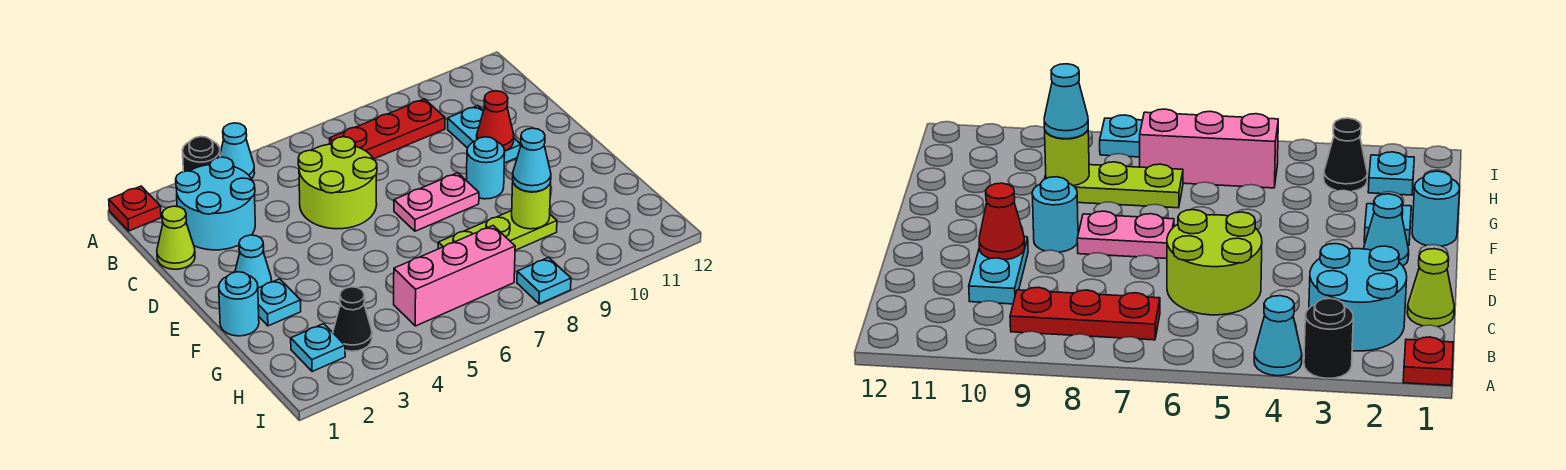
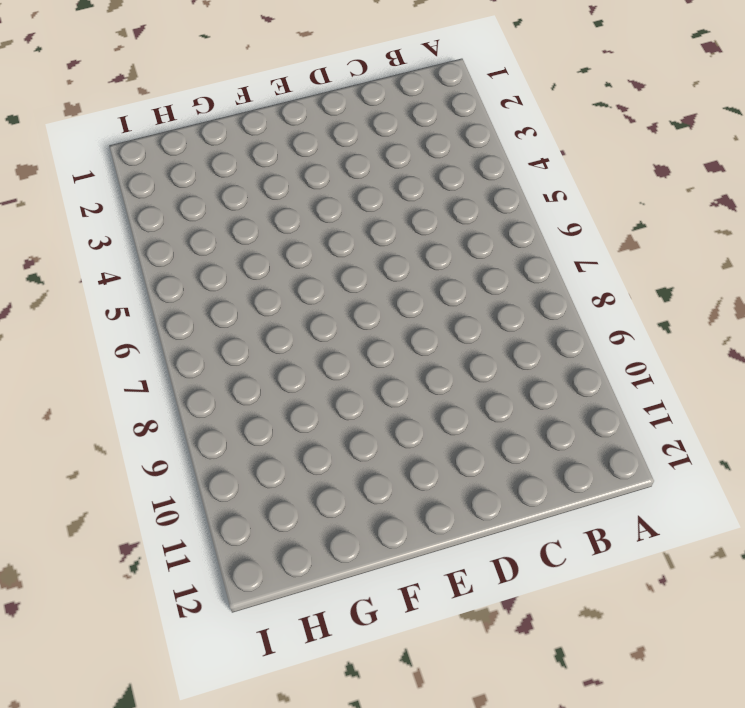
none -> red 1x1 plate [109,186,161,231]
none -> black 1x1 round brick [183,137,220,172]
none -> cyan 1x1 cone [220,123,255,179]

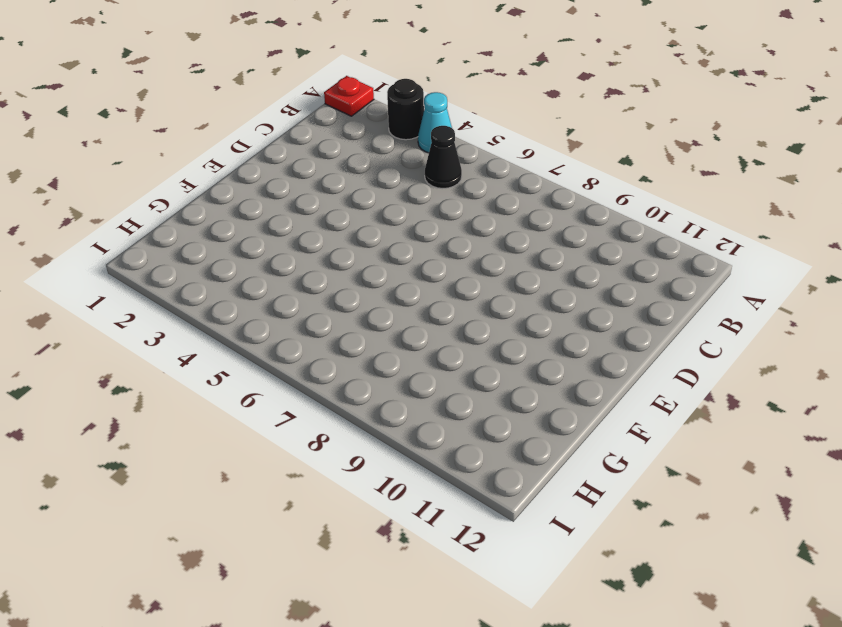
black 1x1 cone [425,126,462,188] -> black 1x1 cone moved to [333,287,372,351]
none -> cyan 2x2 round brick [176,157,255,250]
none -> red 1x3 plate [330,99,445,159]
none -> lime 1x1 cone [157,206,195,269]

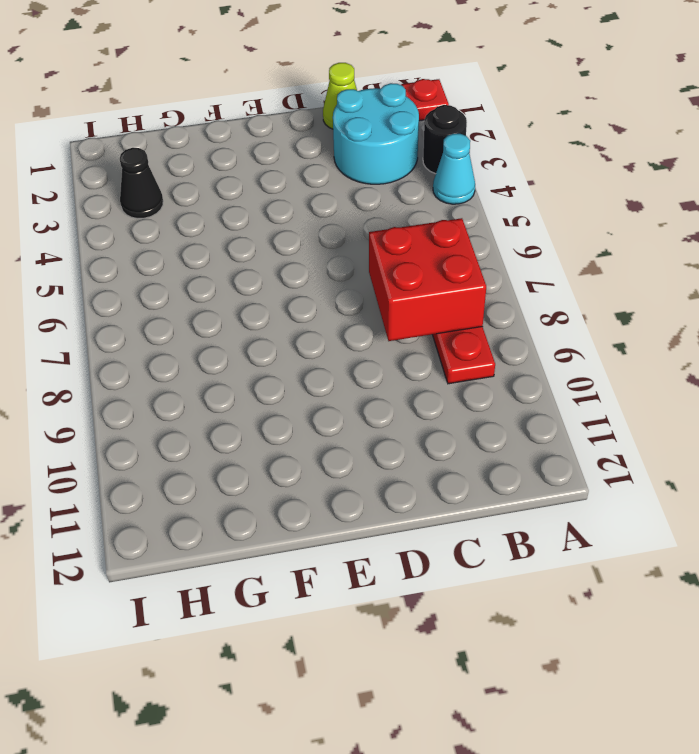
red 2x2 brick [369,218,486,341] -> none
none -> lime 2x2 round brick [298,137,377,229]
none -> cyan 1x2 plate [448,106,521,163]
none -> cyan 1x1 cone [235,235,272,288]

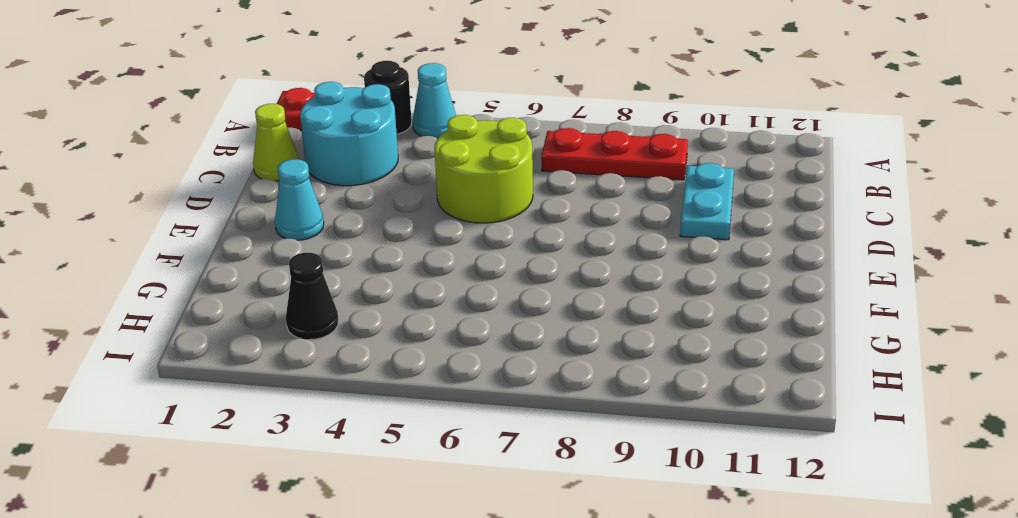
none -> pink 1x2 plate [394,173,479,231]
none -> cyan 1x1 round brick [467,137,505,199]
none -> cyan 1x1 round brick [219,272,259,336]

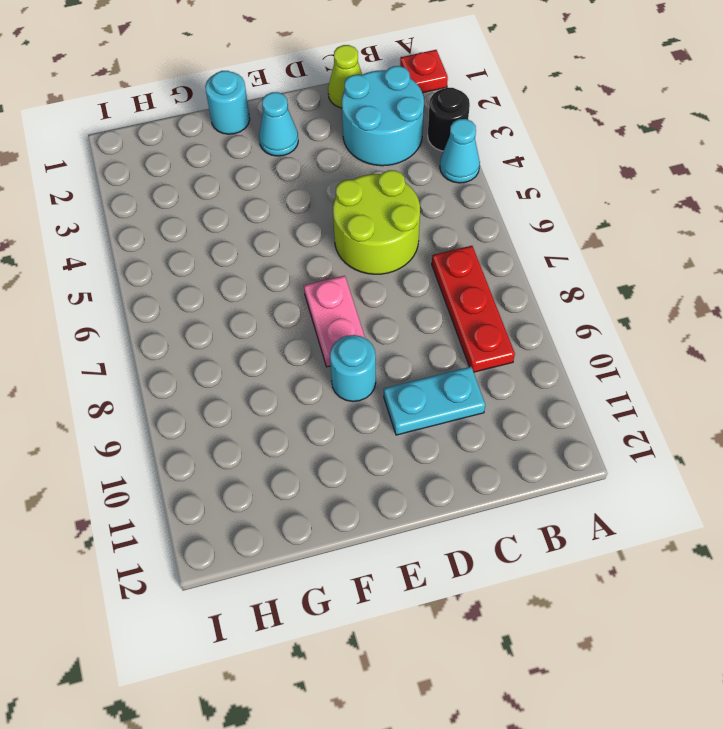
none -> cyan 1x1 plate [258,279,301,326]
none -> lime 1x3 plate [438,211,557,250]
none -> cyan 1x1 plate [291,324,345,372]

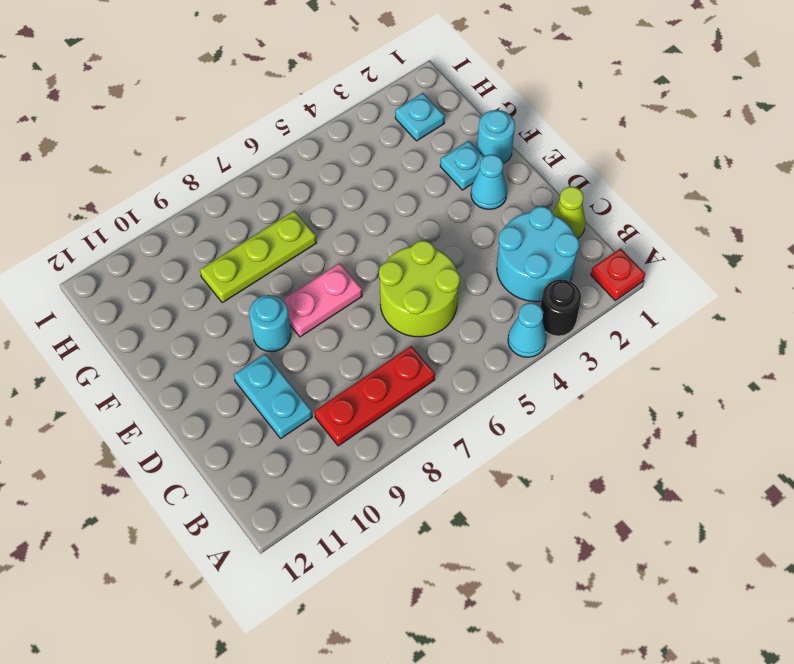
none -> black 1x1 cone [333,287,372,351]
none -> pink 1x3 brick [394,226,515,326]
none -> cyan 1x1 plate [517,257,571,304]

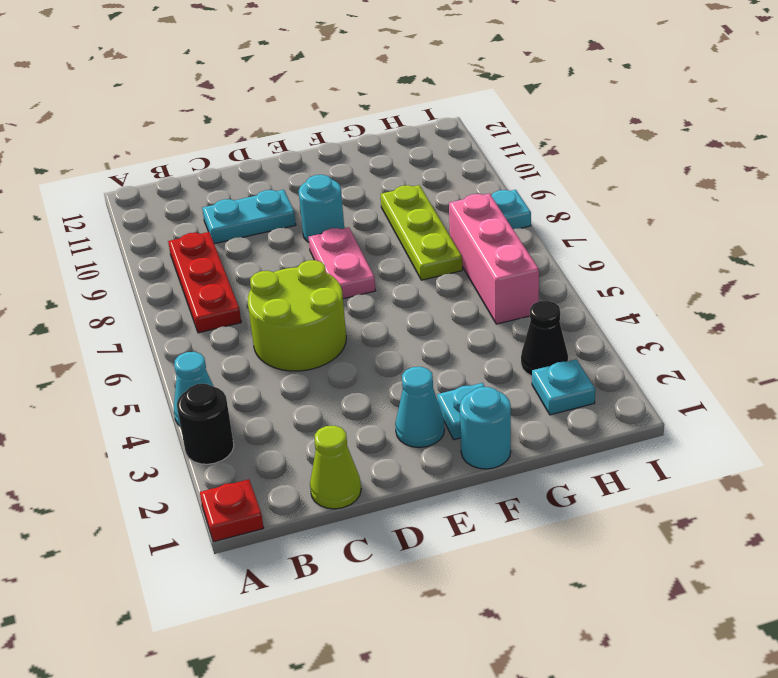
none -> cyan 2x2 round brick [176,157,255,250]
none -> red 1x1 cone [477,91,514,151]
none -> lime 1x1 round brick [512,182,551,229]

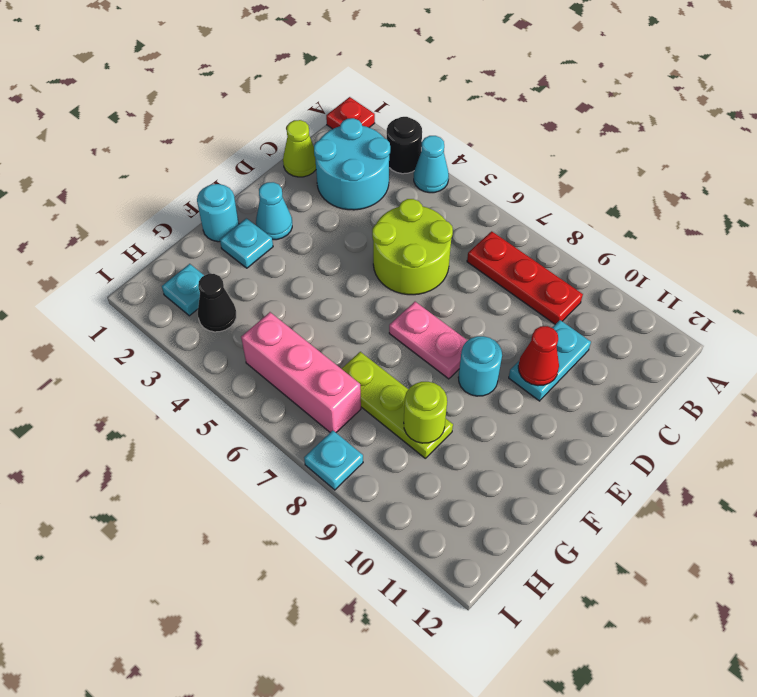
none -> cyan 1x1 cone [513,128,551,192]

